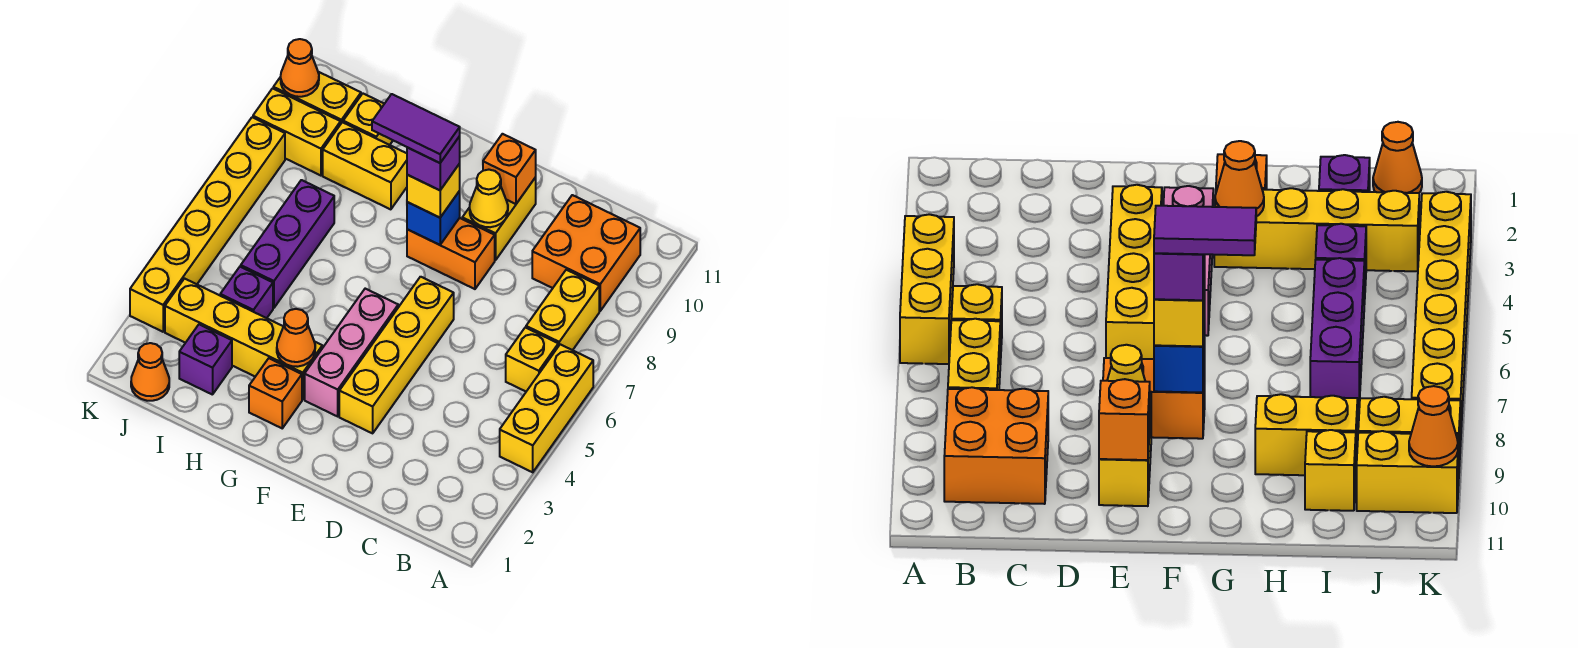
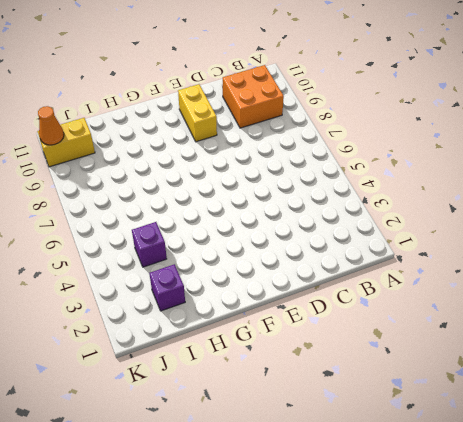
none -> yellow 1x3 brick [500,344,593,472]
none -> yellow 1x1 brick [506,327,558,391]
none -> yellow 1x2 brick [526,270,599,350]

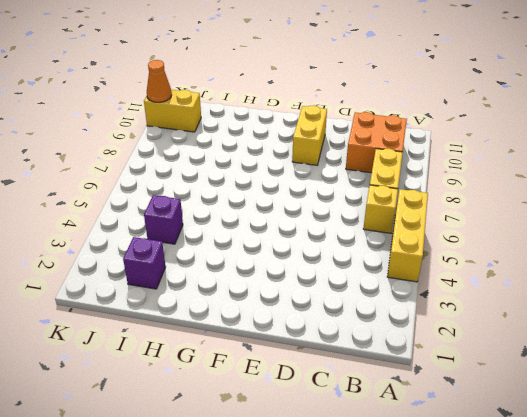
none -> yellow 1x4 brick [339,277,454,433]
none -> orange 1x2 brick [407,218,495,289]
none -> pink 1x3 brick [305,289,398,416]

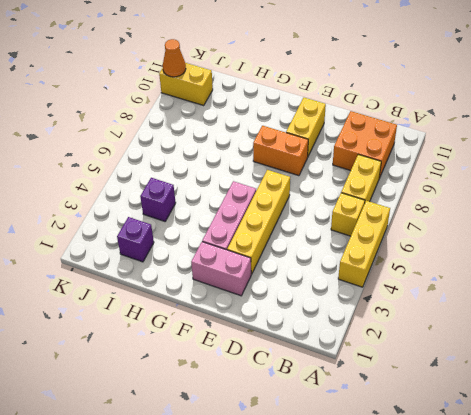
pink 1x2 brick [191,242,251,296] -> none
none -> orange 1x1 brick [249,358,302,428]
none -> yellow 1x4 brick [165,279,322,400]
none -> yellow 1x2 brick [323,122,407,209]

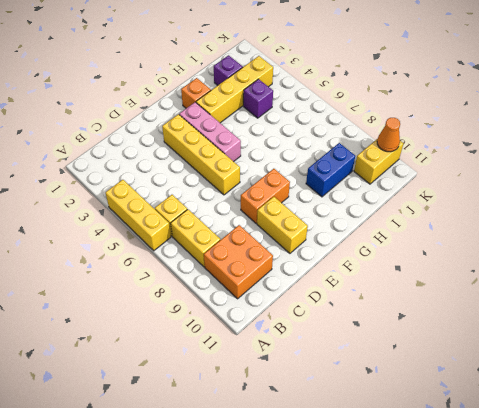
blue 1x2 brick [306,143,355,197] -> yellow 1x2 brick [323,122,407,209]
none -> purple 1x3 brick [241,180,334,308]
none -> yellow 1x1 brick [343,94,393,145]
none -> orange 1x1 cone [131,343,169,401]

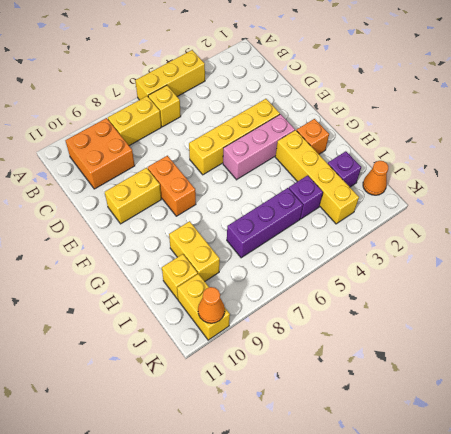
none -> yellow 1x2 brick [253,88,341,176]
none -> yellow 1x6 brick [130,117,285,332]
none -> yellow 1x1 cone [470,170,508,227]

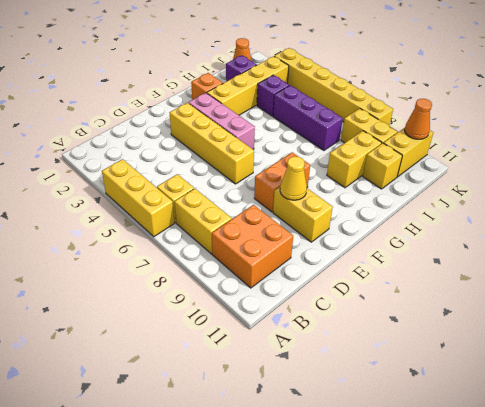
yellow 1x2 brick [341,108,398,143] -> yellow 1x2 brick turned to [253,88,341,176]
none -> orange 1x1 brick [483,134,536,204]
none -> blue 1x1 brick [407,191,460,245]
none -> orange 1x1 cone [277,309,315,367]

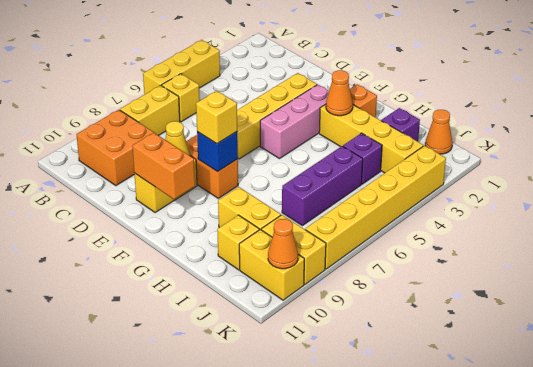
orange 1x2 brick [132,133,195,199] -> orange 1x1 brick [483,134,536,204]
none -> purple 1x1 brick [407,136,460,190]
none -> purple 1x2 tile [372,94,460,163]

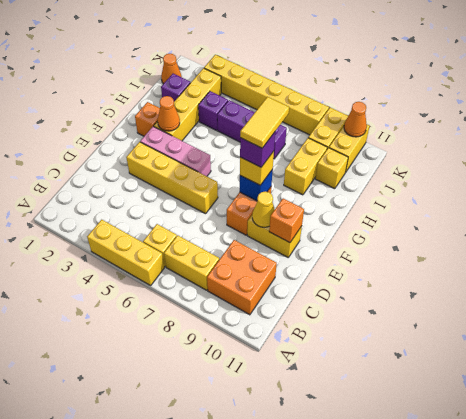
yellow 1x2 tile [240,97,289,148] -> purple 1x2 tile [372,94,460,163]

